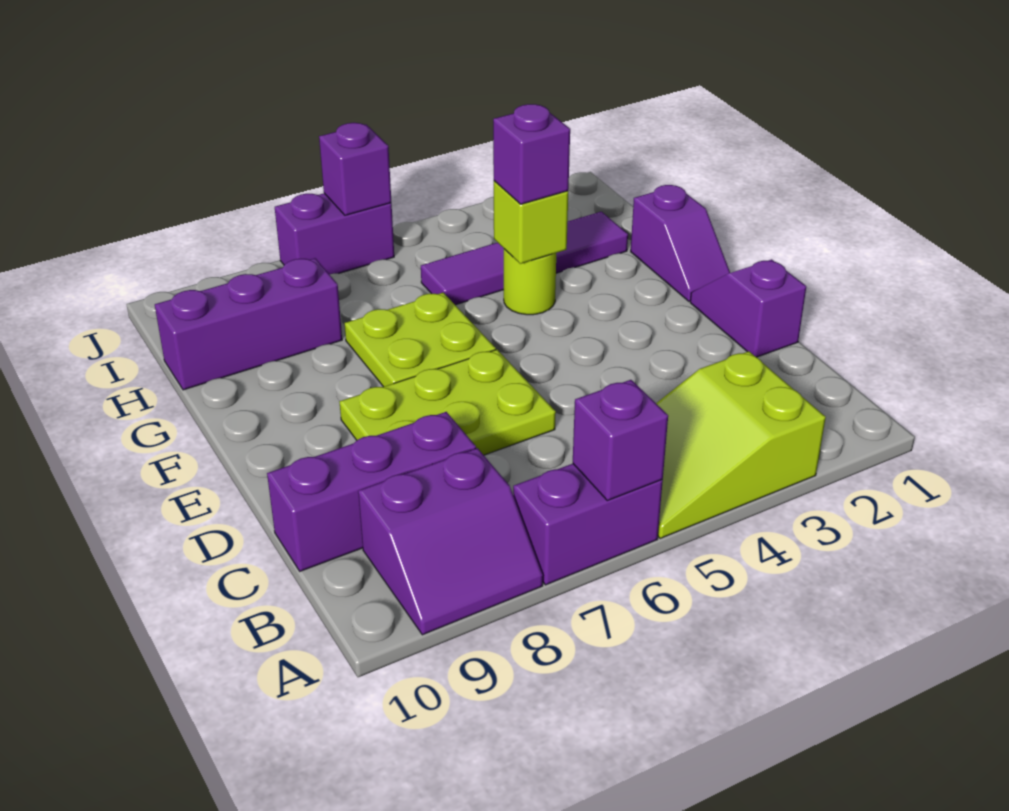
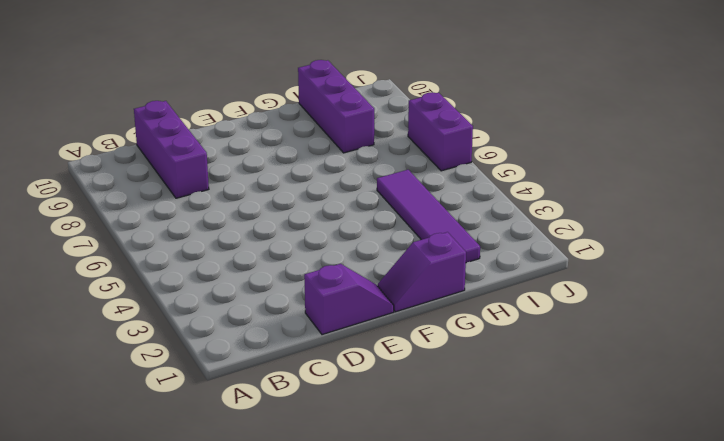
none -> lime 2x3 slope [656,351,826,538]
none -> purple 1x2 brick [513,464,663,585]
none -> purple 2x2 slope [358,448,543,635]

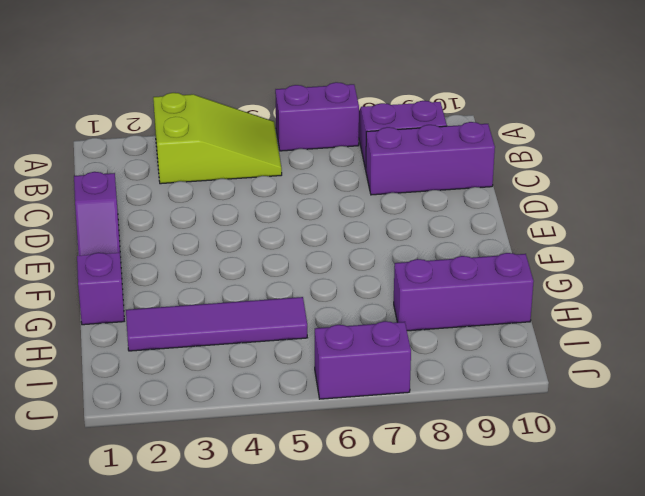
none -> lime 2x3 plate [340,350,556,455]
none -> lime 2x2 plate [344,293,496,387]
none -> lime 1x1 round brick [504,249,556,315]

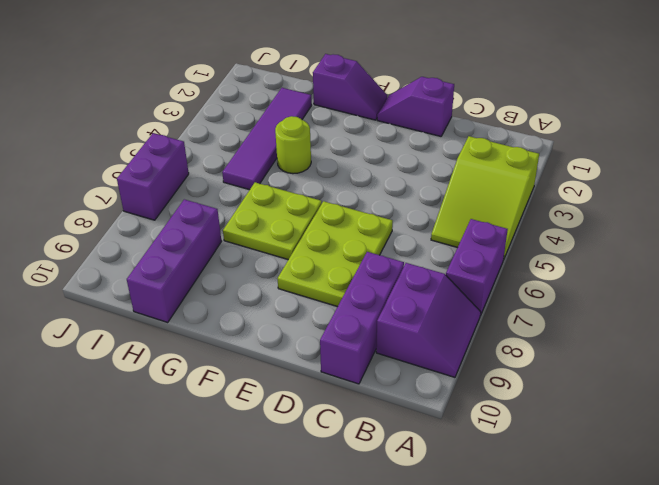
none -> purple 1x1 brick [573,380,668,501]
none -> lime 1x1 brick [494,181,568,264]
none -> purple 1x1 brick [319,123,391,215]

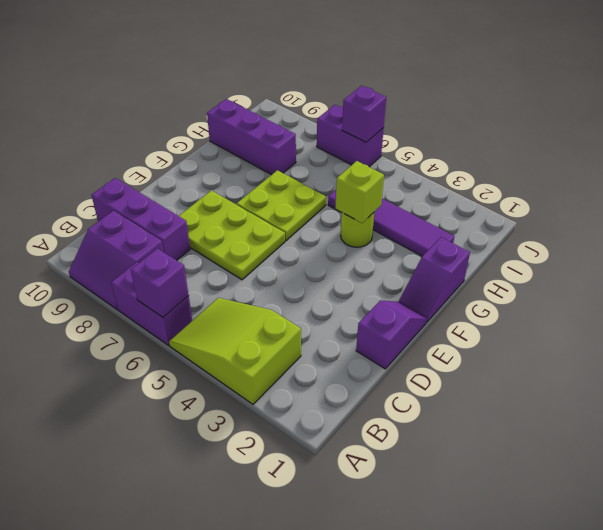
none -> purple 1x1 brick [493,104,570,204]

